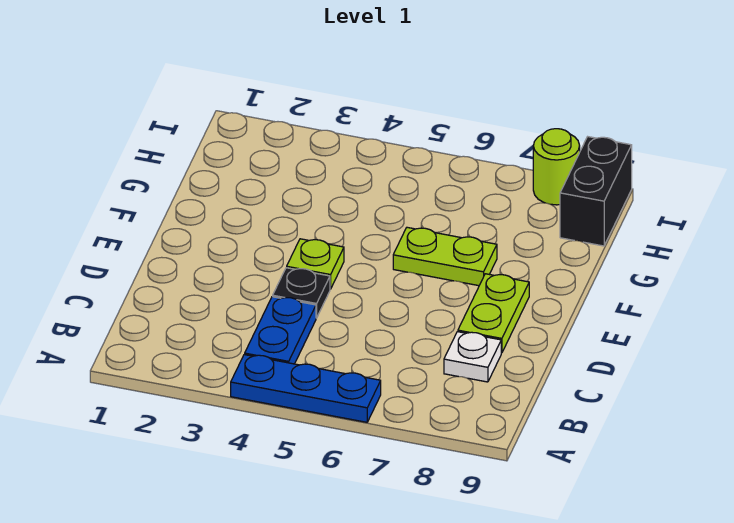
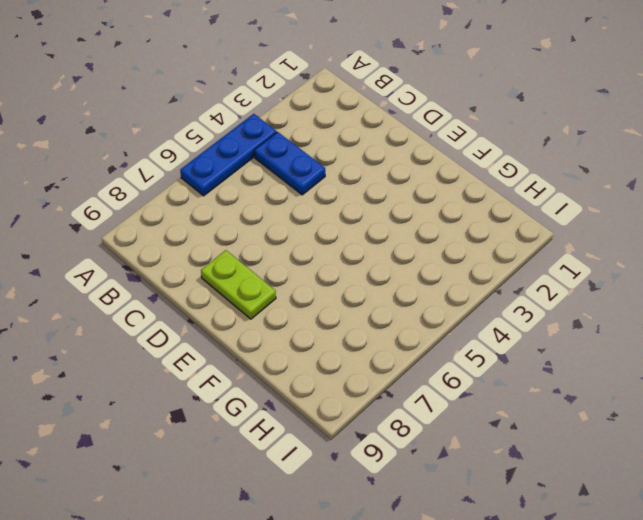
none -> white 1x1 plate [444,332,501,382]
none -> black 1x1 plate [273,268,330,318]

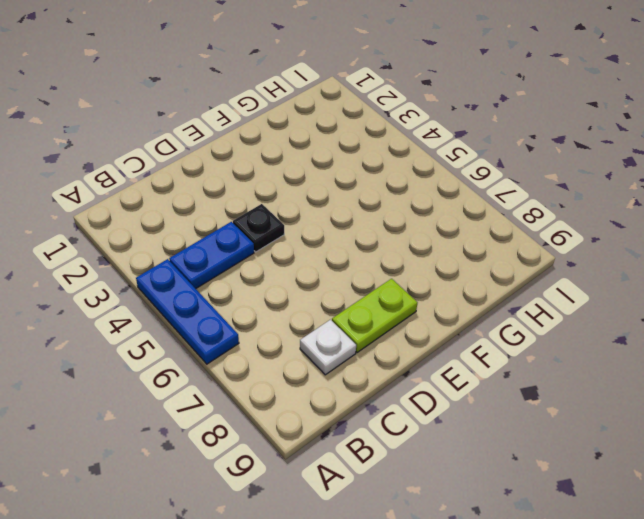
none -> lime 1x1 plate [287,239,344,289]
none -> lime 1x2 plate [393,227,497,286]

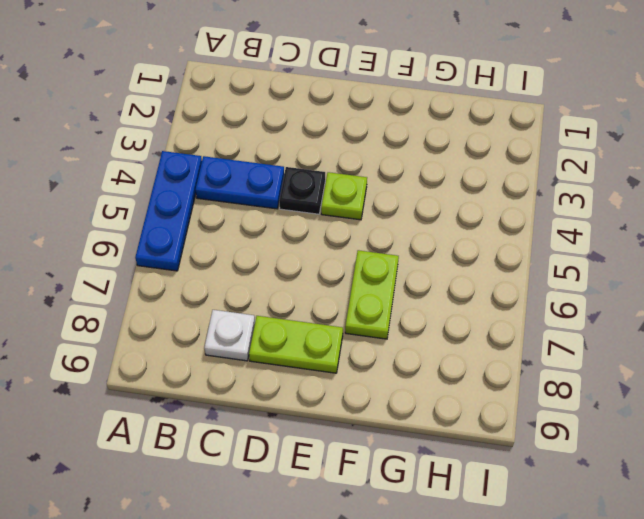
none -> black 1x2 brick [560,137,632,246]
none -> lime 1x1 round brick [533,129,580,205]

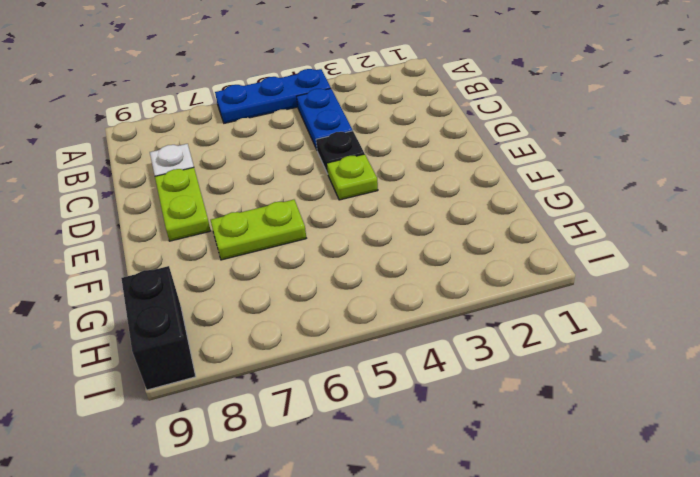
none -> lime 1x1 round brick [533,129,580,205]

